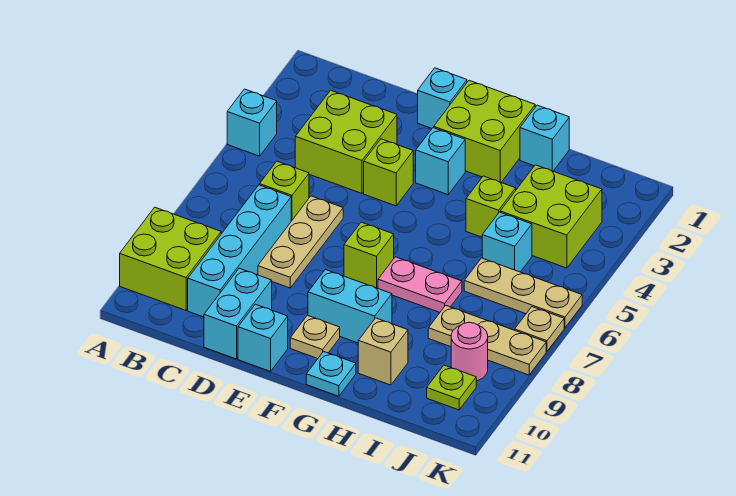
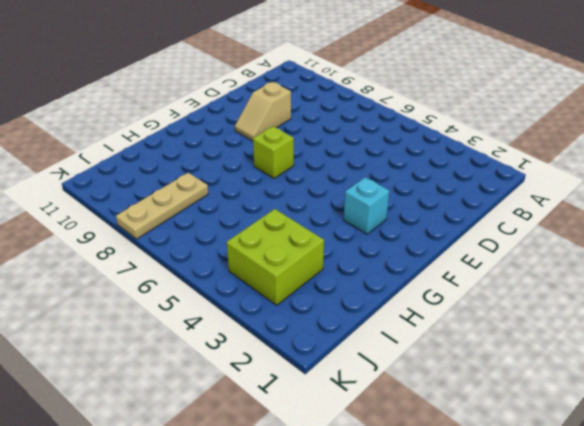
tan 1x2 slope [235,82,291,141] -> none
none -> cyan 1x1 brick [227,89,277,156]
none -> lime 2x2 brick [120,207,221,310]
none -> lime 2x2 brick [295,90,397,193]

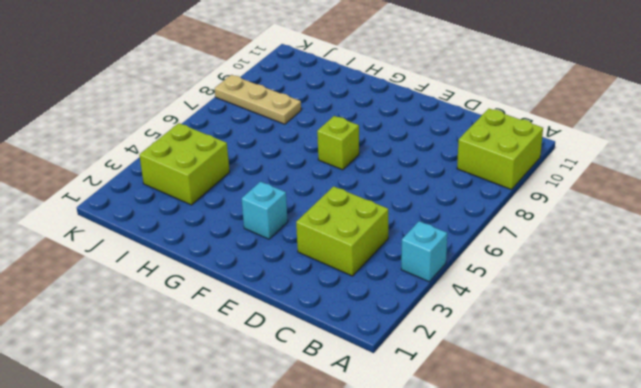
none -> lime 1x1 brick [260,161,309,221]
none -> cyan 1x4 brick [188,185,291,317]
none -> tan 1x3 plate [258,196,343,288]

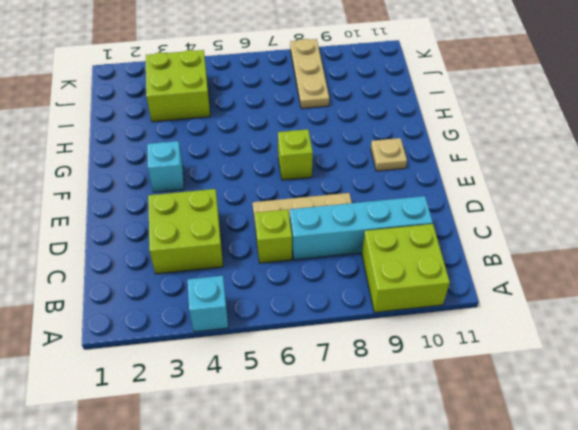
none -> cyan 1x2 brick [204,268,272,359]
none -> cyan 1x1 brick [418,68,467,128]
none -> lime 1x1 brick [364,139,413,206]

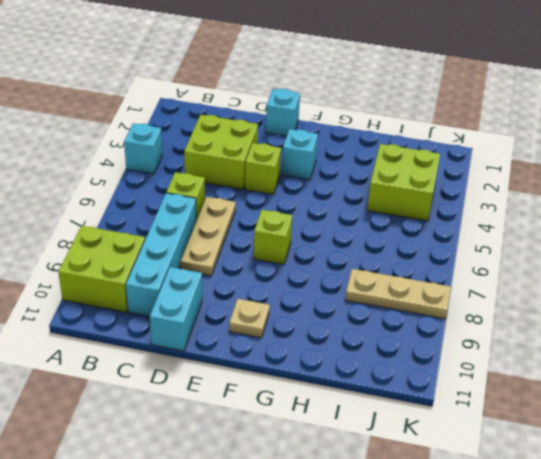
none -> cyan 1x1 brick [238,304,288,371]
none -> lime 2x2 brick [434,80,535,182]
none -> cyan 1x2 brick [308,269,392,343]

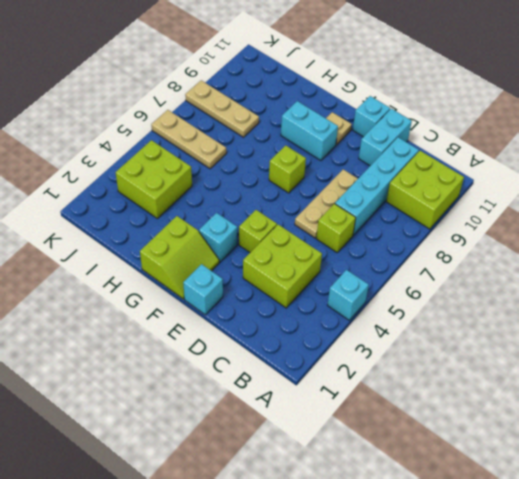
lime 2x2 slope [140,216,219,299] -> lime 2x2 brick [434,80,535,182]
none -> pink 1x2 plate [378,257,462,312]
none -> cyan 1x1 plate [306,351,356,396]
none -> cyan 1x1 brick [520,105,569,171]

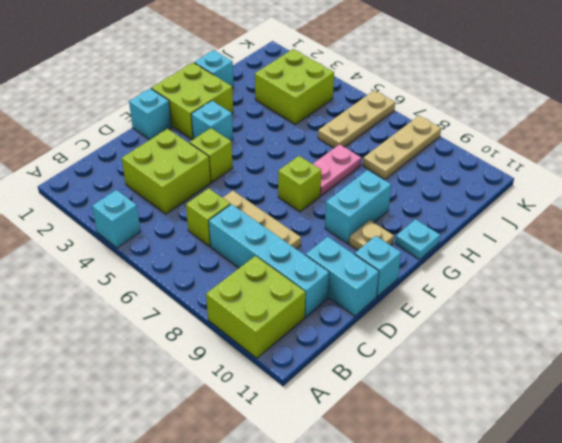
none -> lime 1x1 brick [466,176,516,237]
none -> tan 1x1 brick [358,318,408,385]
none -> cyan 1x1 brick [482,212,532,272]

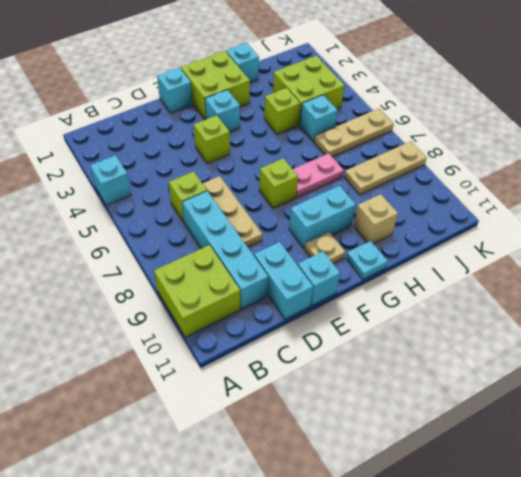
none -> lime 2x2 brick [295,90,397,193]
none -> pink 1x1 round brick [451,322,488,381]
none -> lime 1x1 plate [427,365,476,410]

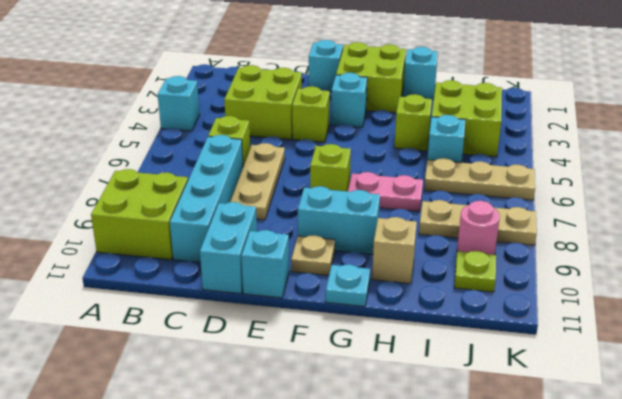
none -> tan 1x1 plate [515,307,564,351]

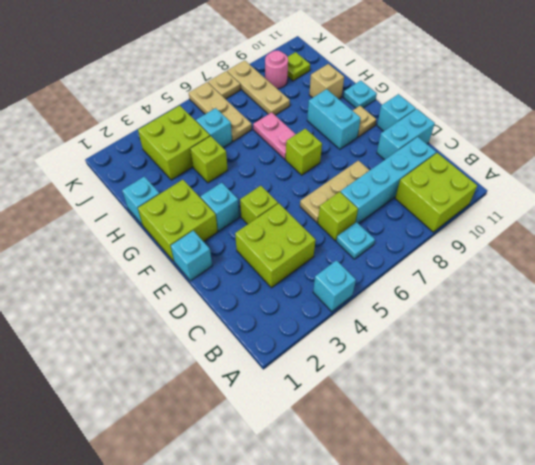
cyan 1x1 plate [336,222,375,259] -> none

